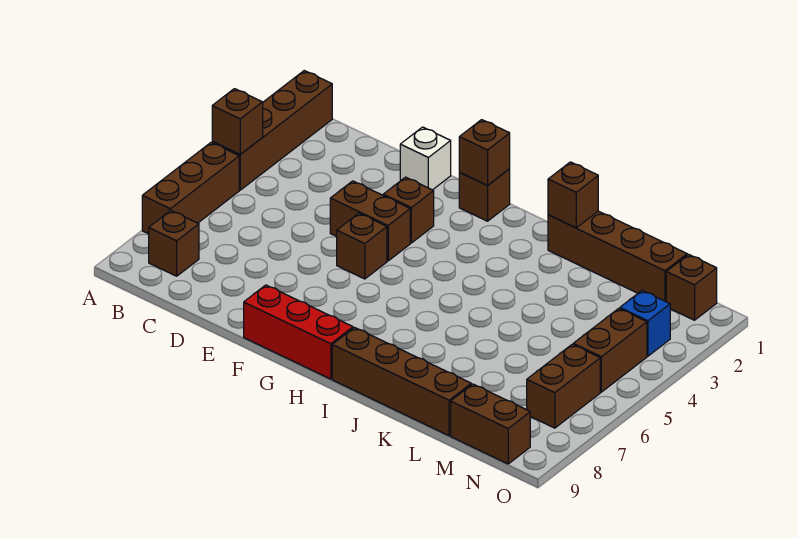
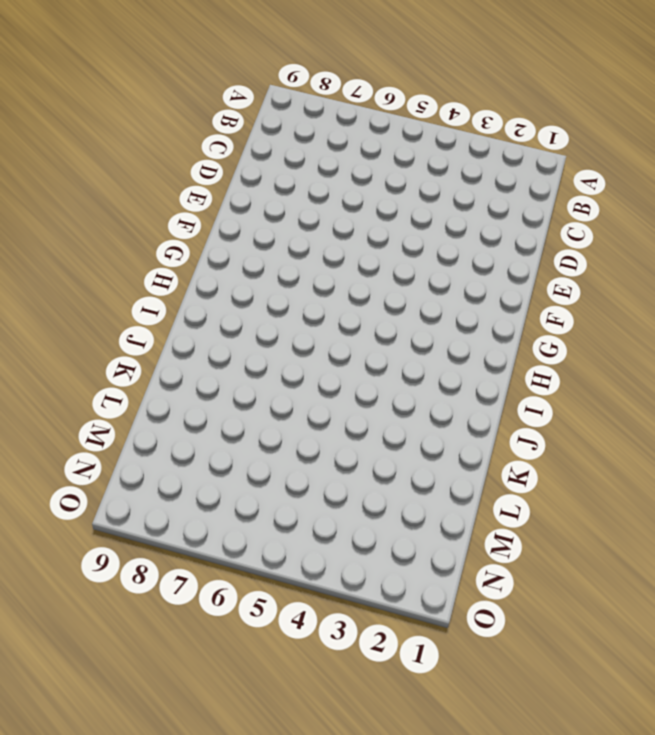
none -> brown 1x4 brick [212,71,332,190]
none -> brown 1x3 brick [142,142,239,234]
none -> brown 1x1 brick [149,210,199,276]

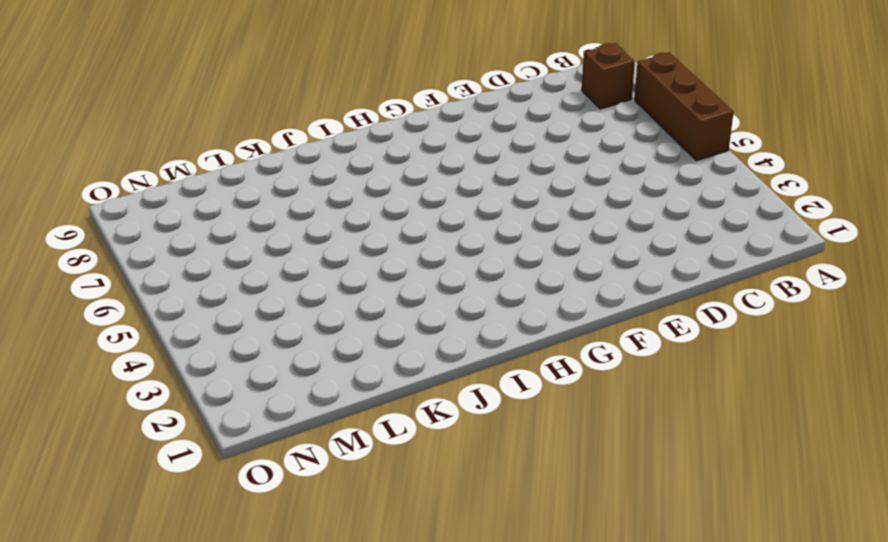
none -> brown 1x4 brick [212,71,332,190]
none -> white 1x1 brick [400,127,451,190]
none -> brown 1x2 brick [330,181,410,261]

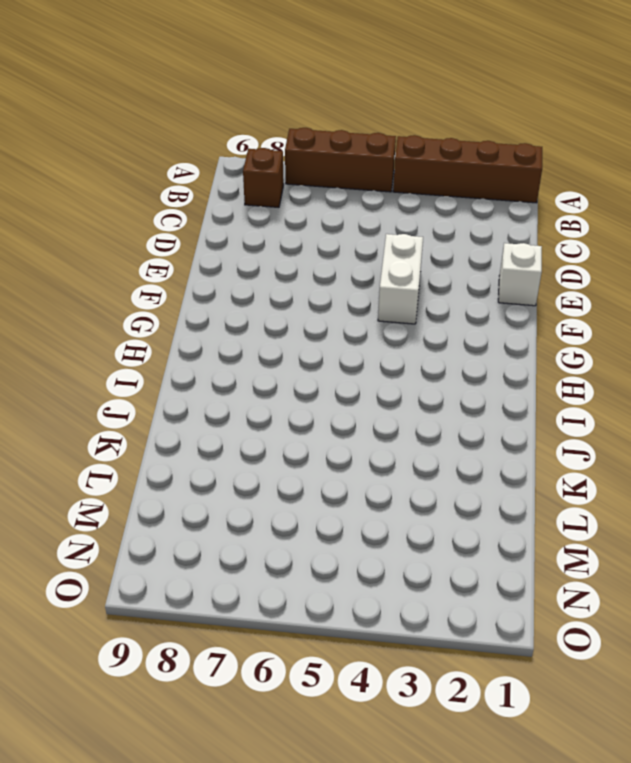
white 1x2 brick [378,234,423,324] -> brown 1x2 brick [330,181,410,261]
none -> brown 1x1 brick [383,177,434,243]
none -> brown 1x1 brick [337,213,387,279]
none -> red 1x3 brick [244,285,353,379]

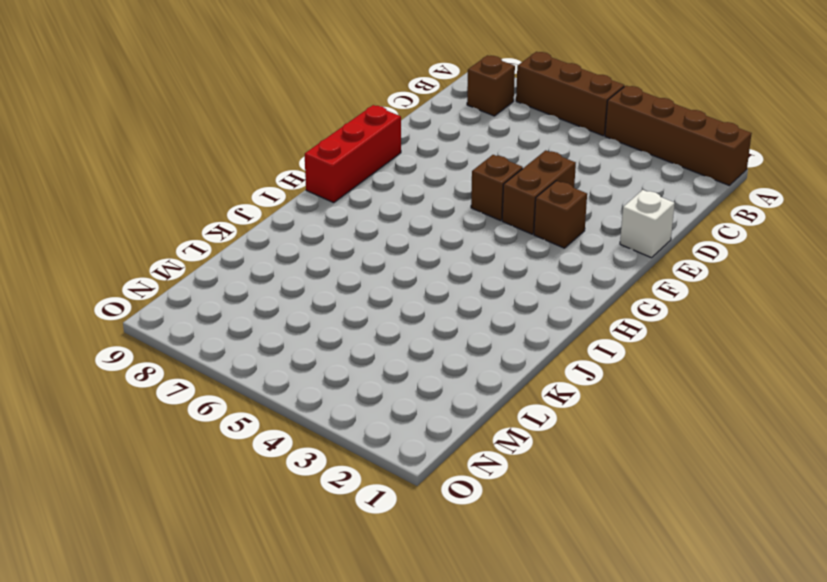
none -> brown 1x1 brick [459,169,510,221]
none -> brown 1x4 brick [332,328,471,436]
none -> brown 1x4 brick [548,211,687,302]

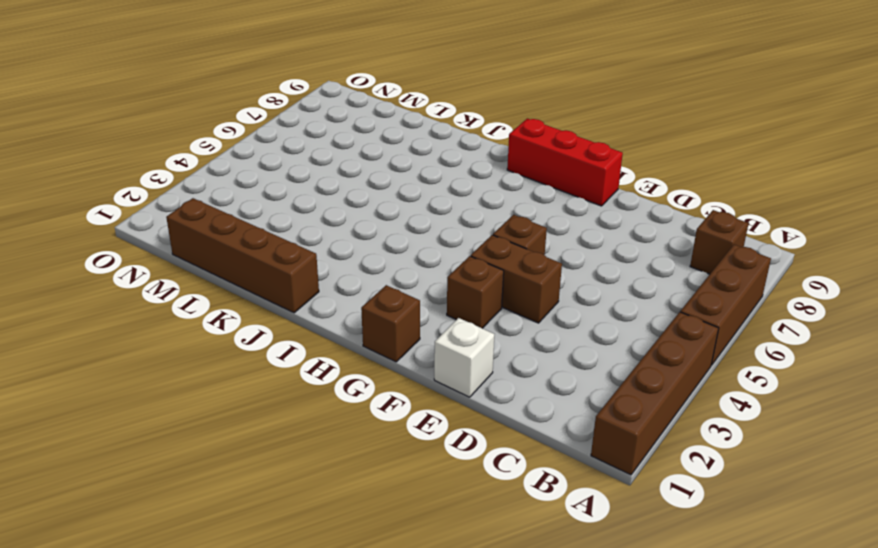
none -> brown 1x4 brick [332,328,471,436]
none -> brown 1x2 brick [451,384,530,464]
none -> brown 1x1 brick [666,254,717,320]

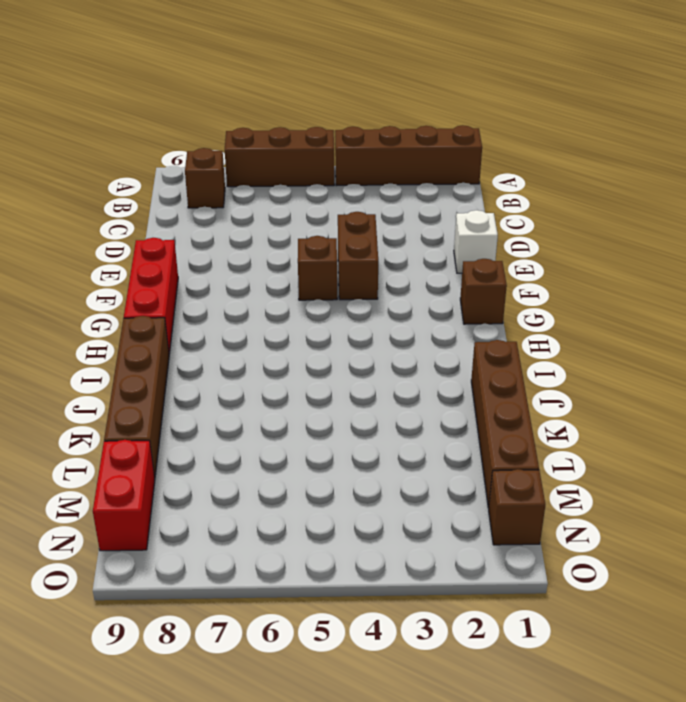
red 1x2 brick [93,440,155,551] -> brown 1x2 brick [451,384,530,464]
none -> brown 1x1 brick [383,177,434,243]
none -> blue 1x1 brick [620,291,670,356]
none -> brown 1x2 brick [573,308,647,392]

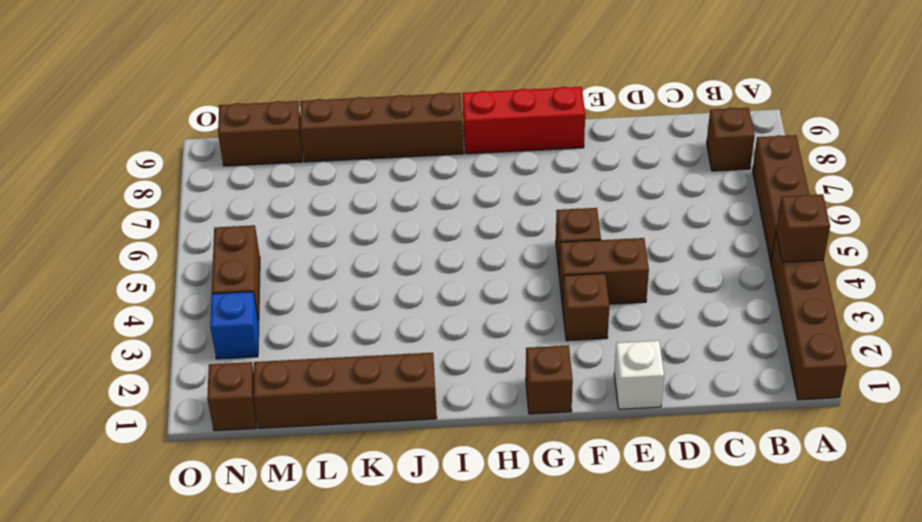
none -> brown 1x2 brick [527,344,600,428]
none -> brown 1x1 brick [459,120,510,185]
none -> brown 1x1 brick [548,162,598,228]

